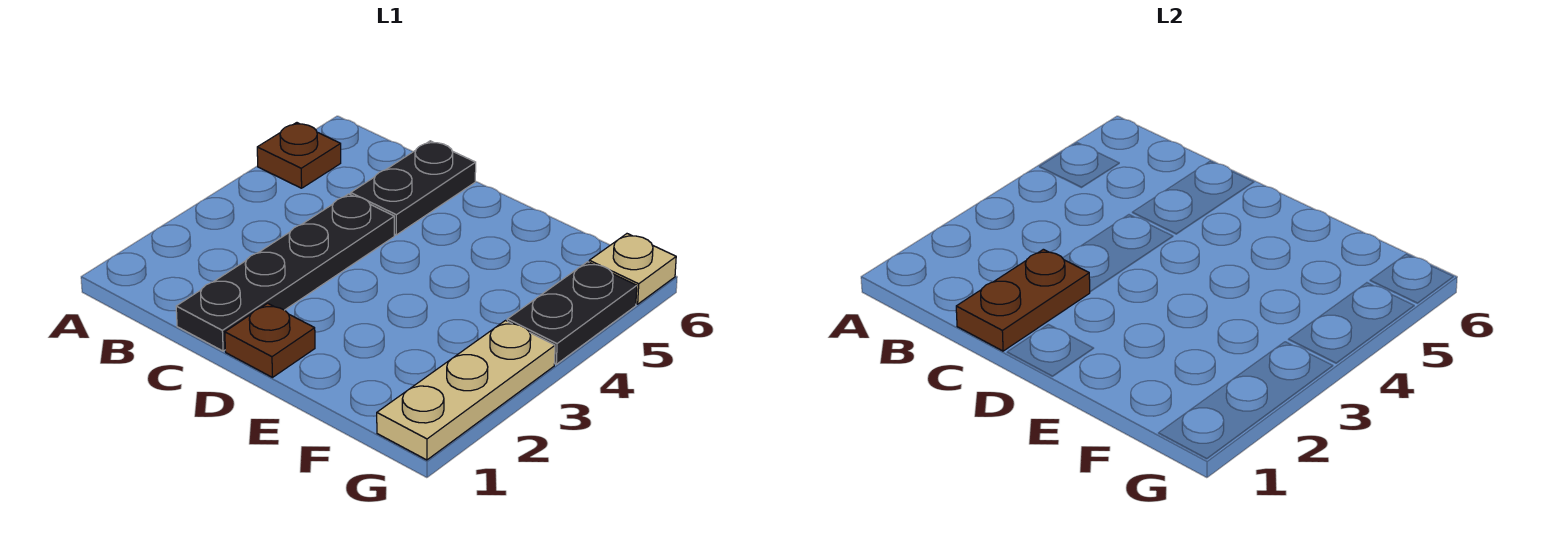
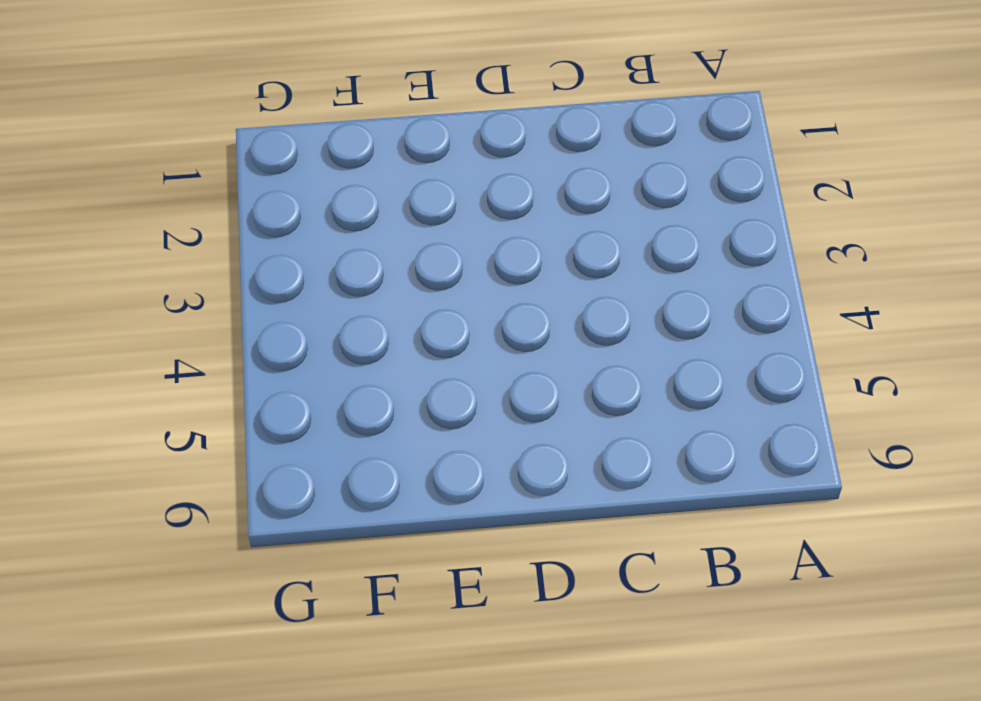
none -> brown 1x1 plate [257,123,341,188]
none -> black 1x4 plate [176,194,394,351]

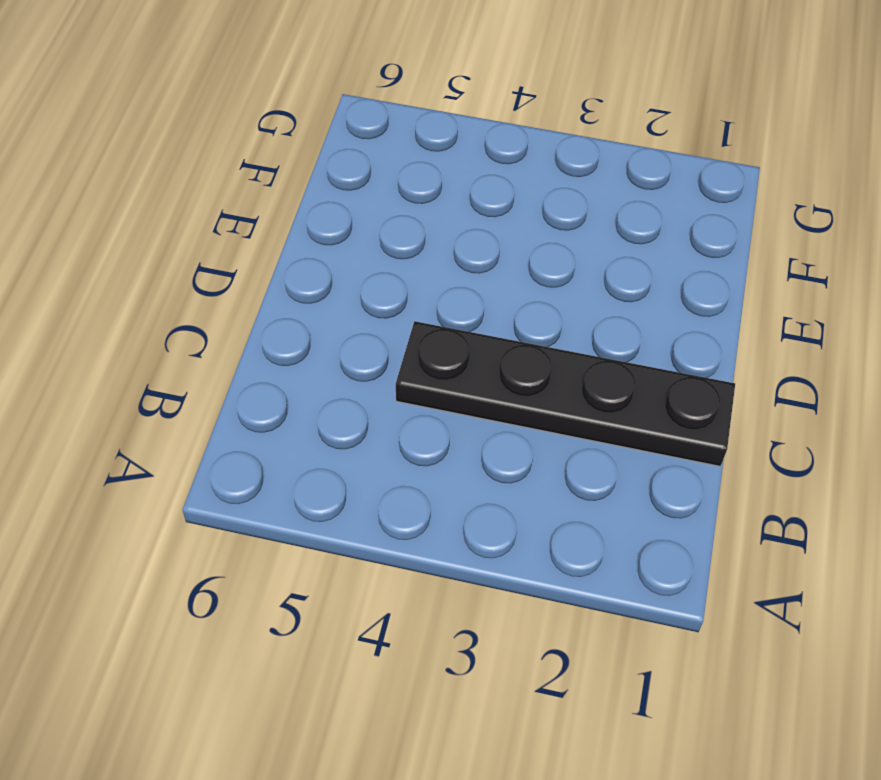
none -> brown 1x1 plate [257,123,341,188]
none -> black 1x2 plate [351,141,476,235]

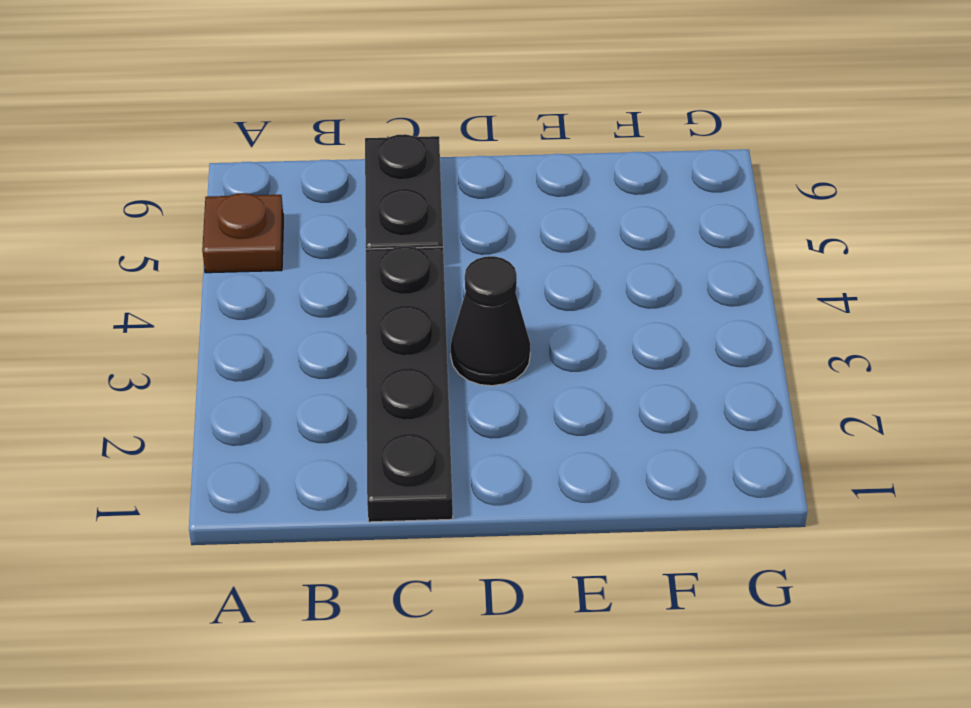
black 1x1 cone [451,256,530,386] -> none
none -> brown 1x1 plate [225,303,315,377]
none -> tan 1x3 plate [377,321,555,460]

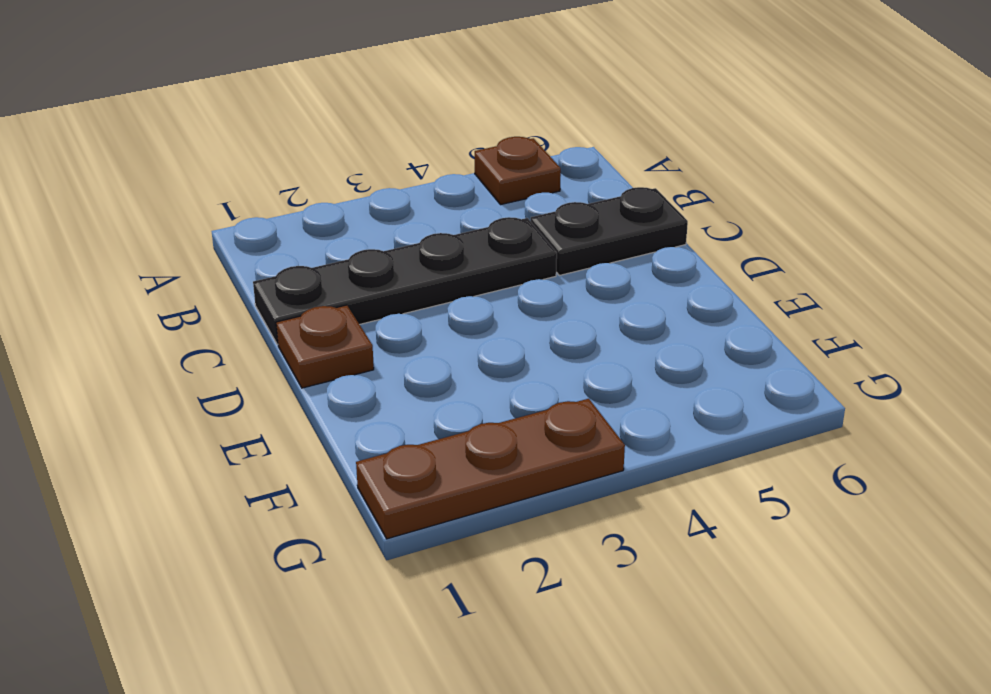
brown 1x3 plate [356,399,625,539] -> tan 1x3 plate [377,321,555,460]
none -> black 1x2 plate [507,262,637,364]
none -> tan 1x1 plate [589,234,676,304]

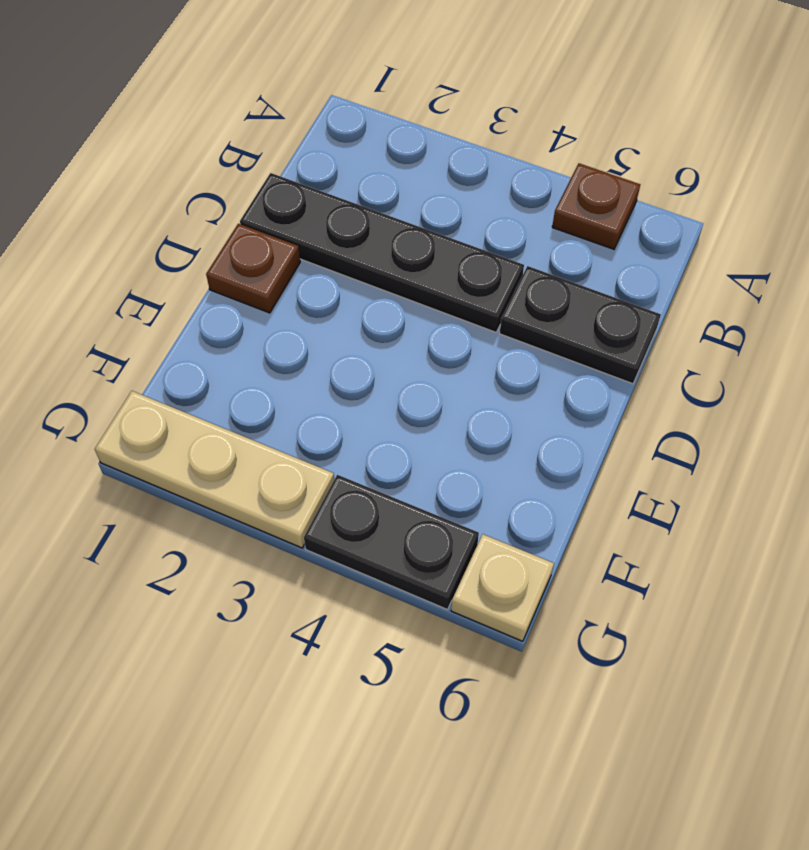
none -> brown 1x2 plate [956,249,1090,351]

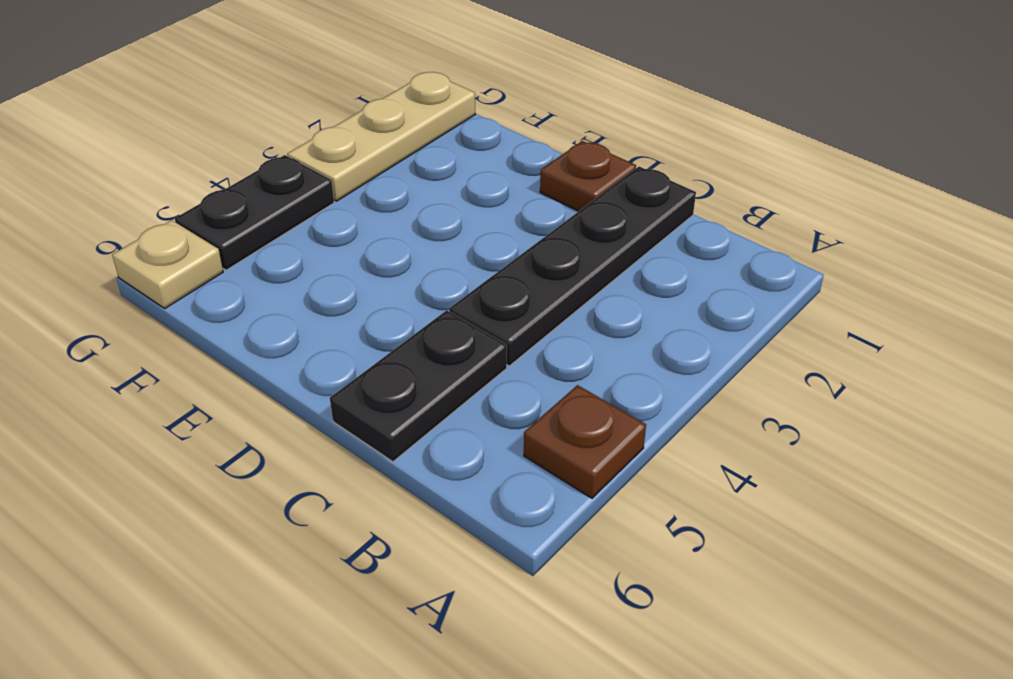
none -> brown 1x2 plate [956,249,1090,351]

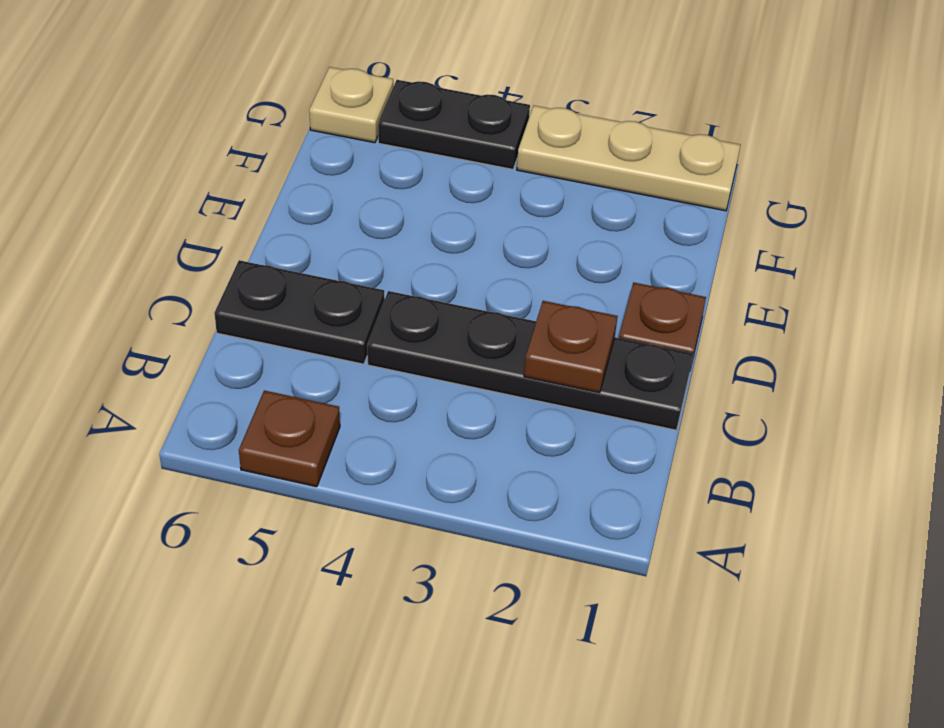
brown 1x1 plate [524,301,618,393] -> brown 1x2 plate [956,249,1090,351]

